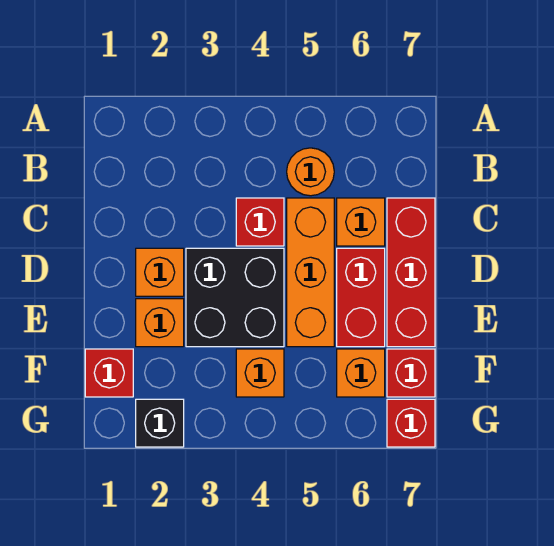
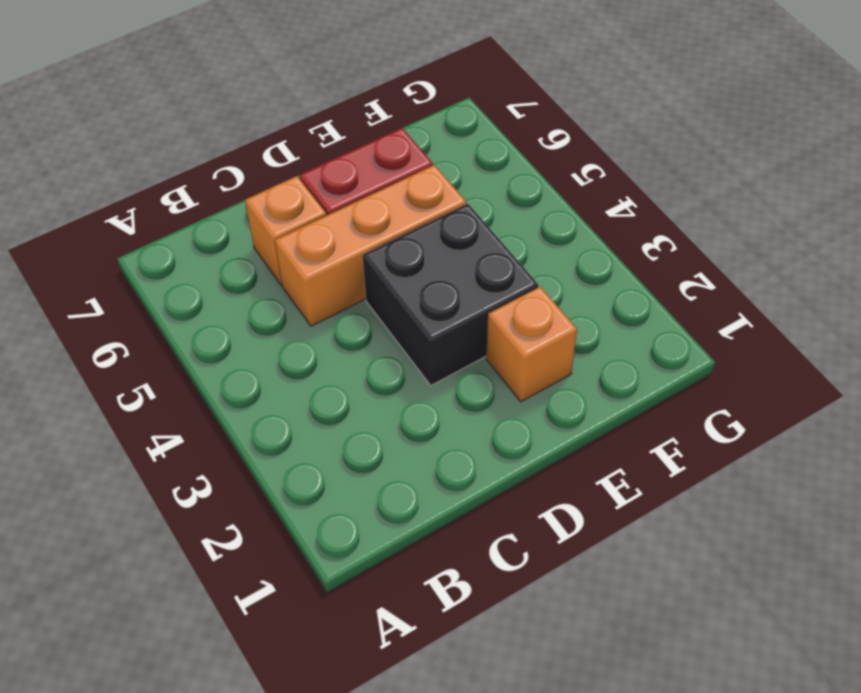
none -> orange 1x1 round brick [287,148,334,196]
none -> red 1x1 brick [236,198,284,246]
none -> red 1x3 brick [387,198,435,347]

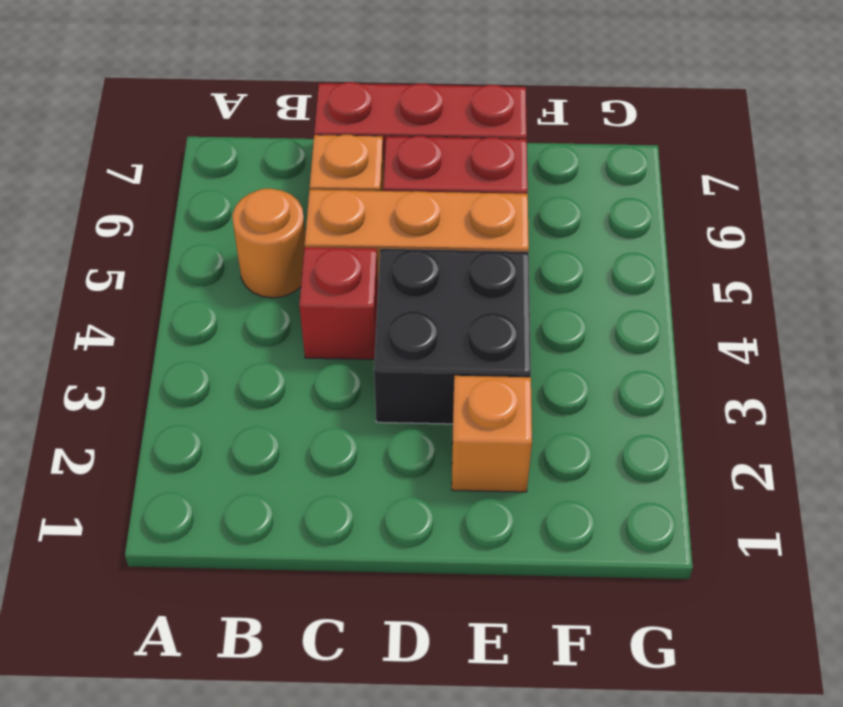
none -> orange 1x1 brick [136,248,184,296]
none -> red 1x1 brick [85,349,133,397]
none -> orange 1x1 brick [236,349,284,397]

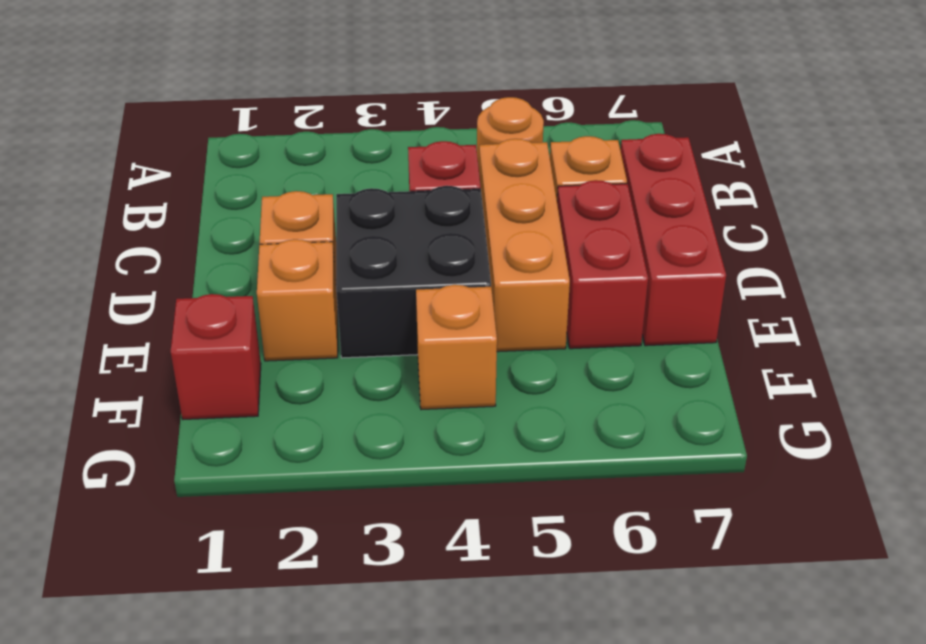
none -> orange 1x1 brick [337,349,385,397]
none -> red 1x1 brick [387,349,435,397]
none -> black 1x1 brick [136,399,184,447]

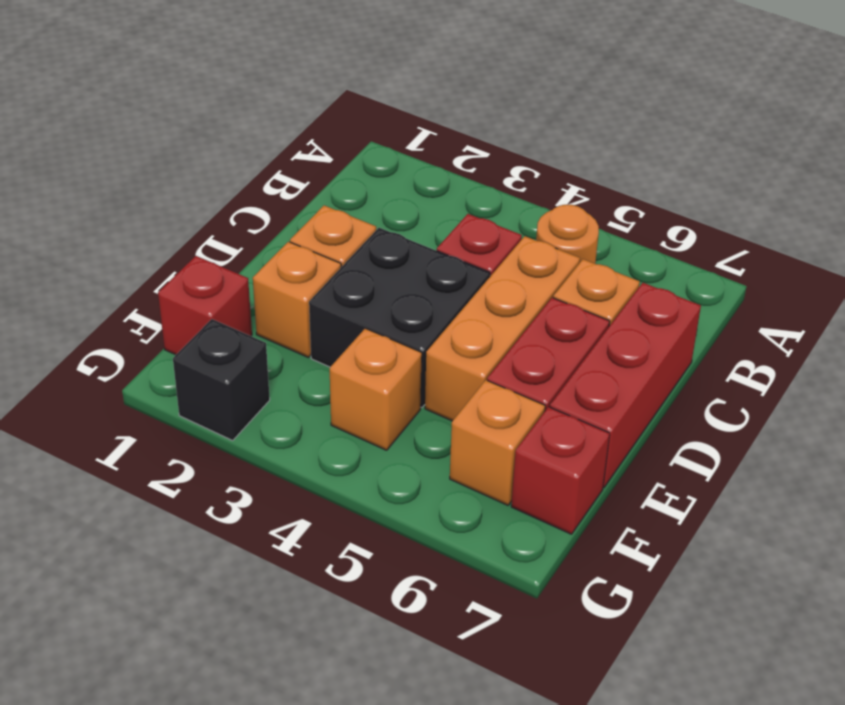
none -> red 1x1 brick [387,399,435,447]

